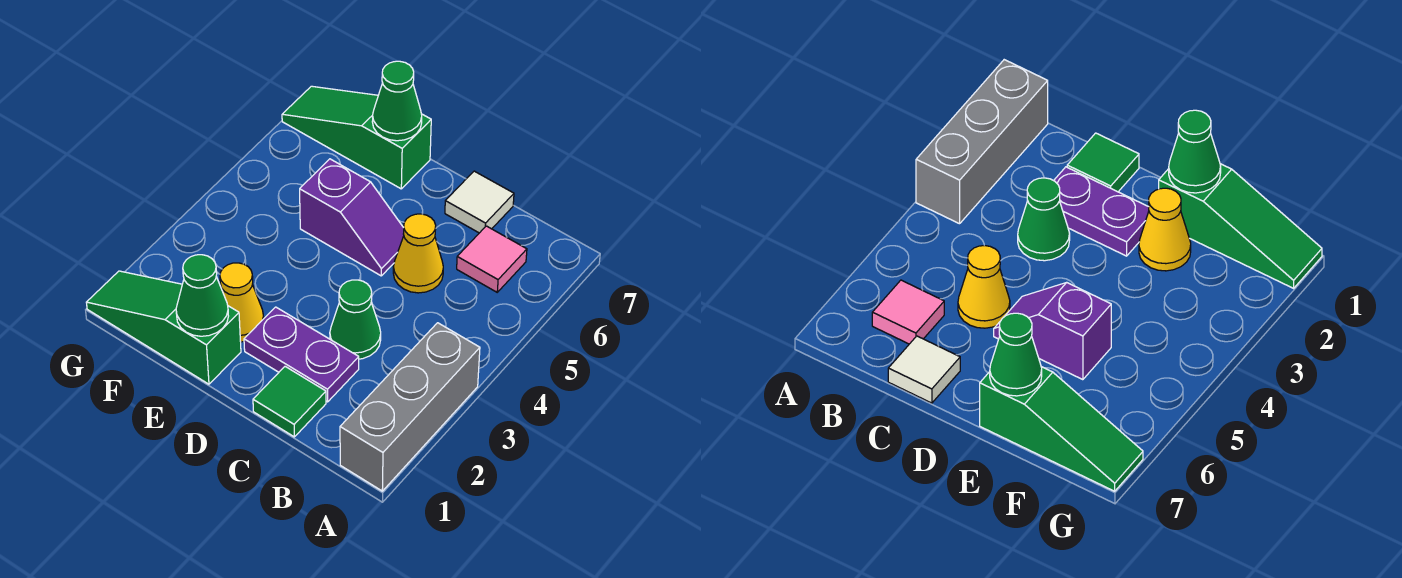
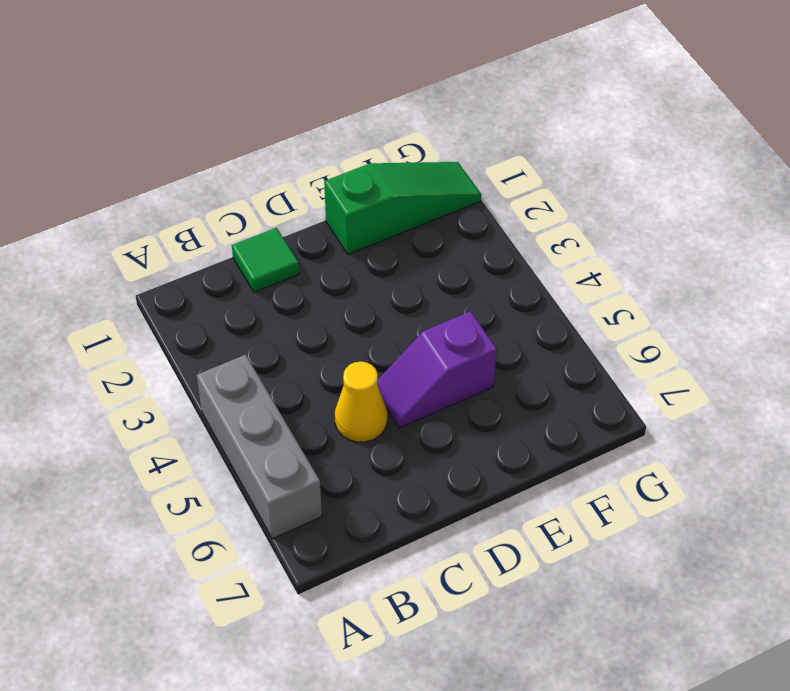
grey 1x3 brick [197,355,322,539] -> grey 1x3 brick moved to [340,323,480,491]
none -> pink 1x1 tile [457,226,527,292]
none -> purple 1x2 plate [244,307,359,402]
none -> green 1x1 cone [330,280,381,359]

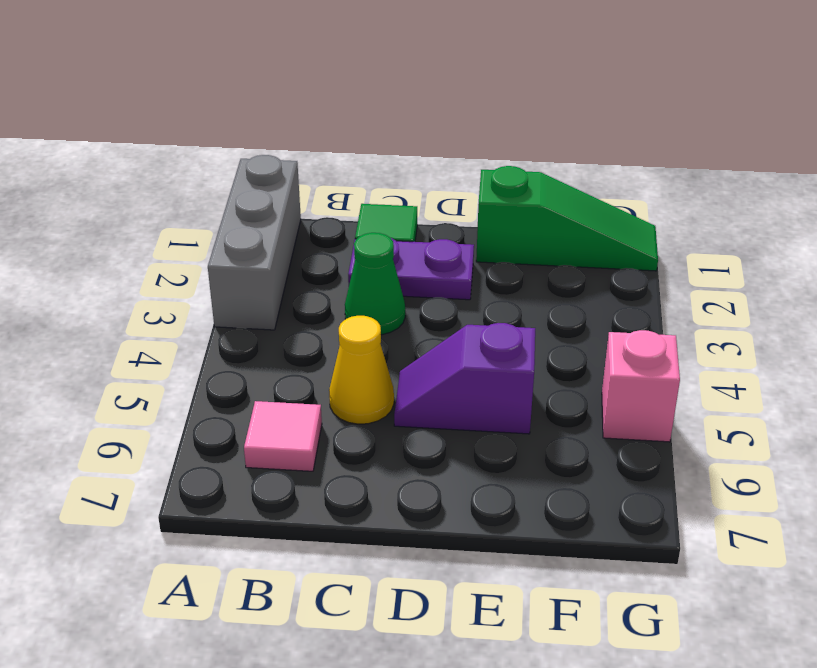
pink 1x1 brick [602,330,680,442] -> none
none -> white 1x1 tile [445,171,514,233]
none -> yellow 1x1 cone [220,263,264,342]
none -> green 1x3 slope [282,86,431,189]

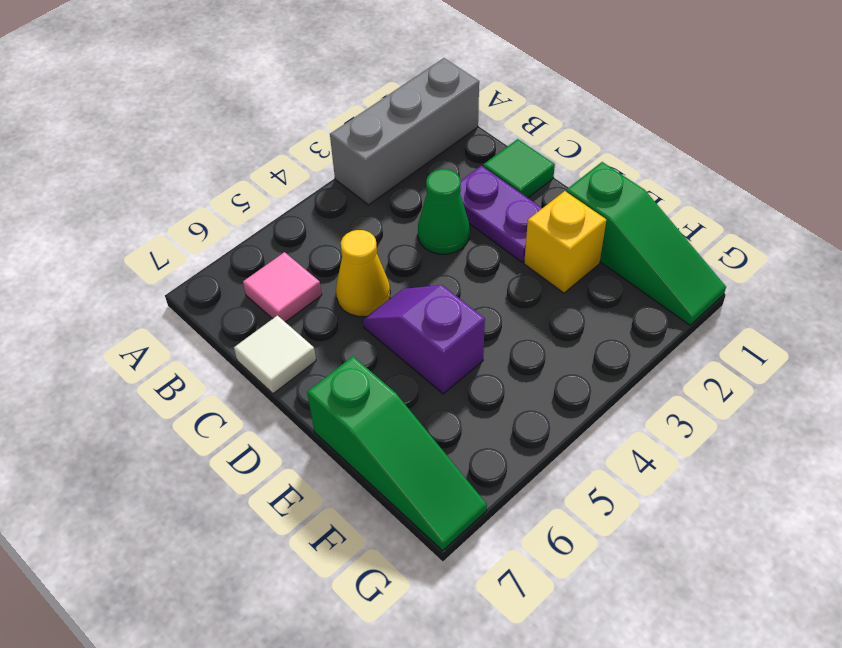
yellow 1x1 brick [524,191,606,293] -> yellow 1x1 cone [220,263,264,342]
none -> green 1x1 cone [176,255,228,336]
none -> green 1x1 cone [372,61,422,141]

